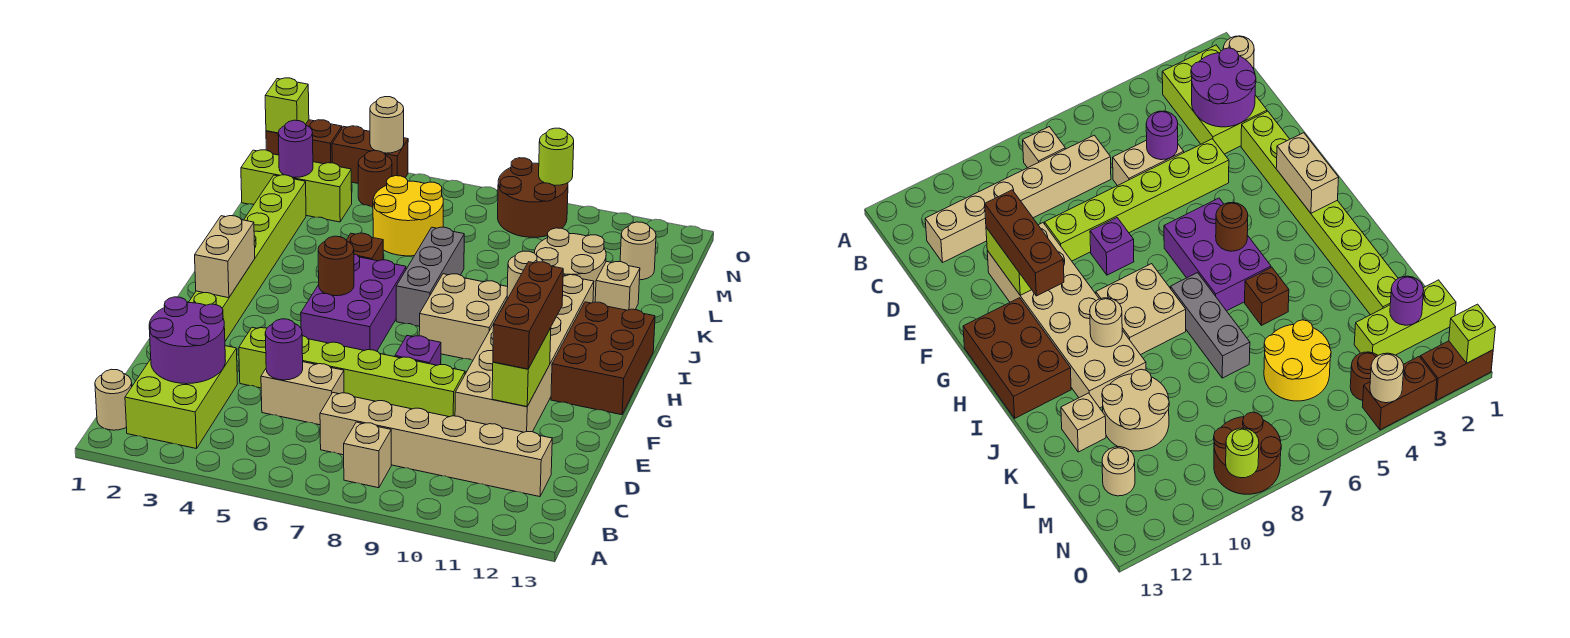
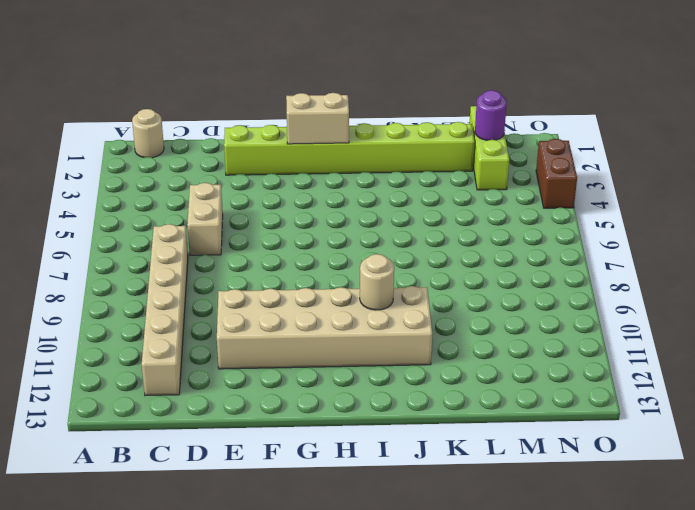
none -> lime 2x3 brick [125,346,238,449]
none -> tan 1x1 brick [344,422,391,488]
none -> lime 1x6 brick [239,327,465,417]
none -> purple 1x1 brick [395,336,441,365]

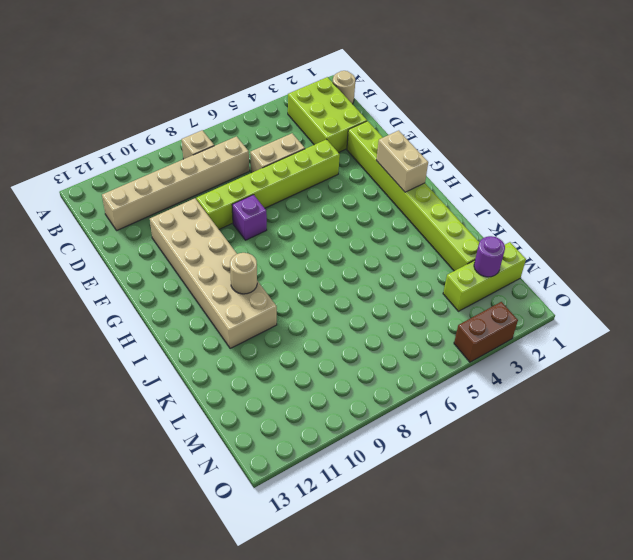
none -> purple 2x3 brick [301,254,406,351]
none -> brown 2x3 brick [551,302,655,415]
none -> tan 2x2 brick [419,274,508,360]
none -> grey 1x3 brick [396,227,464,326]

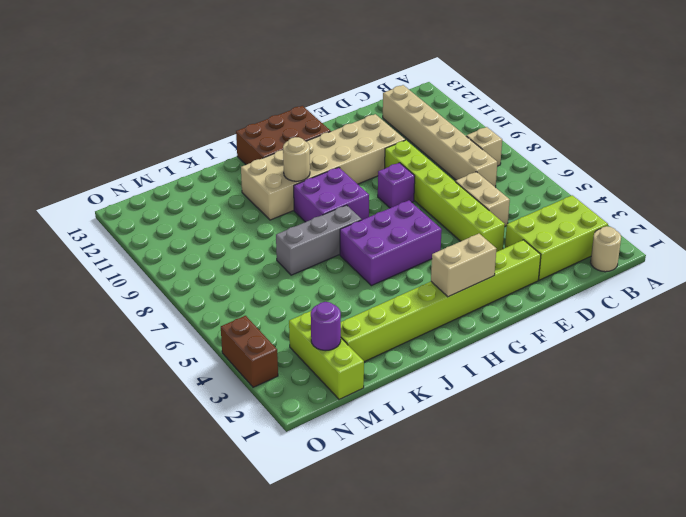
purple 2x2 brick [294,167,369,222] -> tan 2x2 brick [419,274,508,360]
none -> brown 1x1 brick [346,233,383,261]
none -> tan 2x2 round brick [535,228,606,302]
none -> tan 1x1 brick [595,261,640,310]
none -> yellow 2x2 round brick [373,176,443,256]

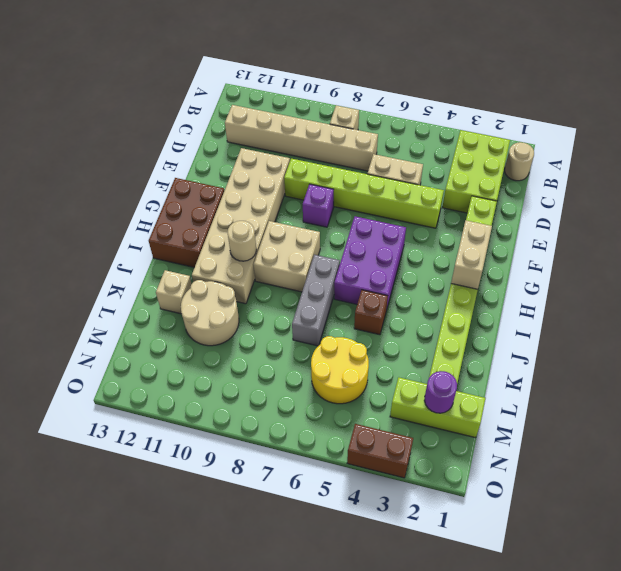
none -> tan 1x1 round brick [620,222,656,280]
none -> brown 1x1 round brick [358,151,392,207]
none -> brown 2x2 round brick [498,158,568,237]
none -> brown 1x2 brick [266,120,342,164]

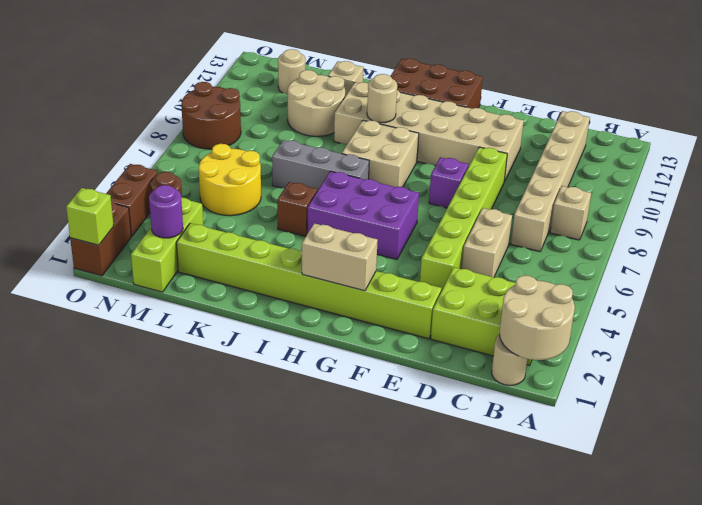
tan 2x2 round brick [499,275,575,360] -> none
none -> purple 2x2 round brick [149,297,226,384]
none -> purple 1x1 round brick [265,319,303,380]
none -> lime 1x2 brick [492,328,551,406]
none -> brown 1x1 round brick [318,236,354,296]

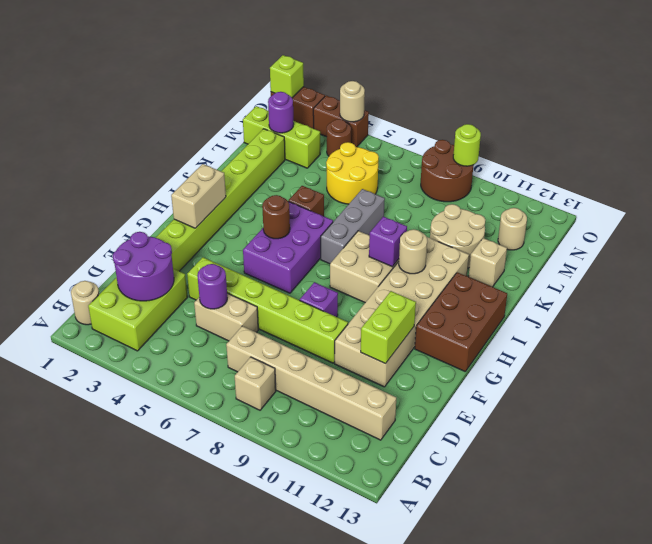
purple 1x1 brick [369,217,407,267] -> none
none -> brown 1x3 brick [493,262,563,369]

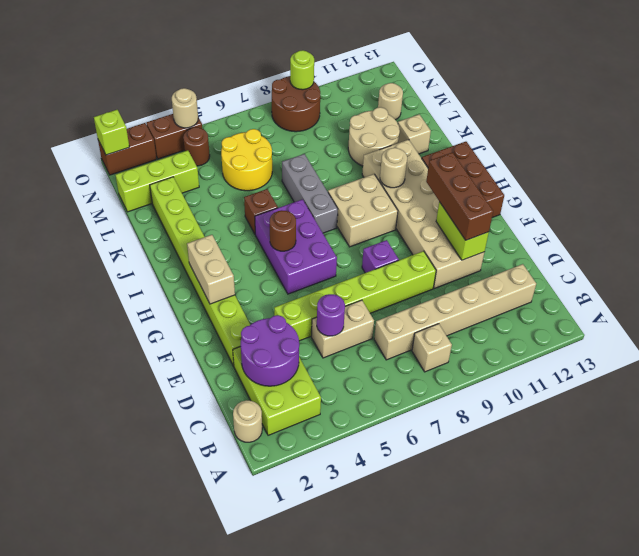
none -> purple 1x1 round brick [278,120,313,177]

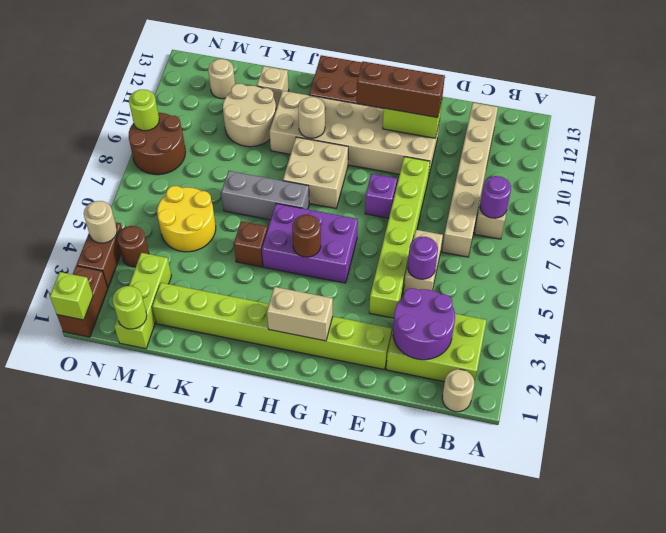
purple 1x1 round brick [480,176,511,218] -> purple 1x1 round brick moved to [278,120,313,177]
lime 1x1 round brick [113,286,147,329] -> none

